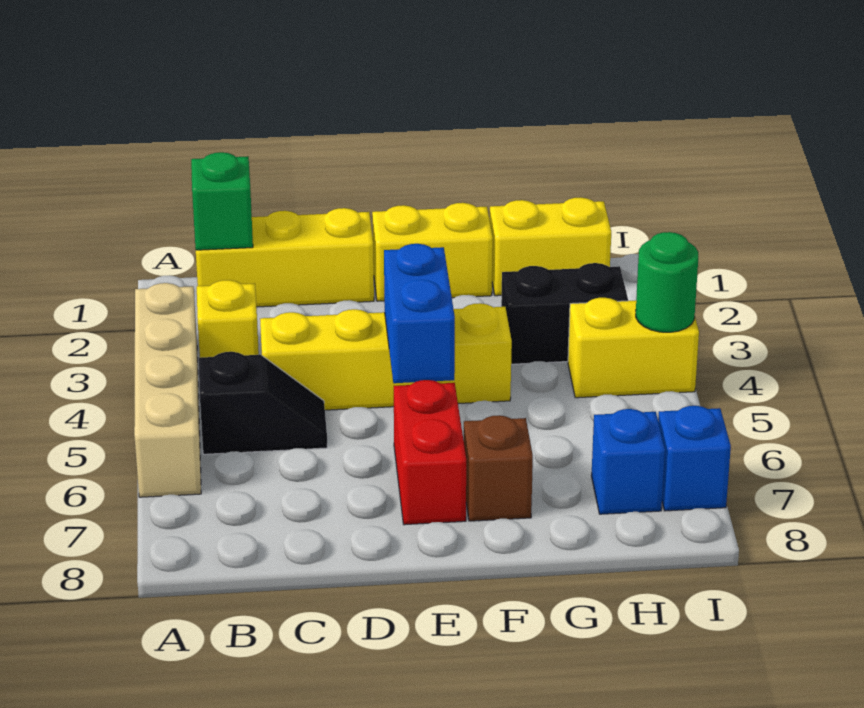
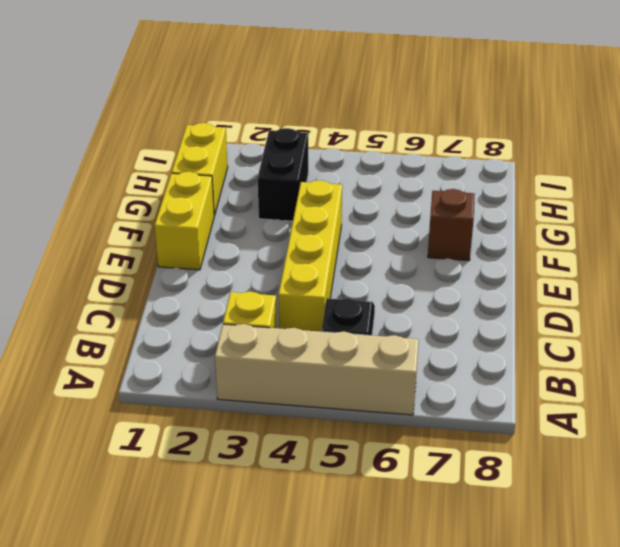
none -> yellow 1x3 brick [196,208,374,307]
none -> red 1x2 brick [394,380,466,525]
none -> yellow 1x2 brick [568,298,699,398]

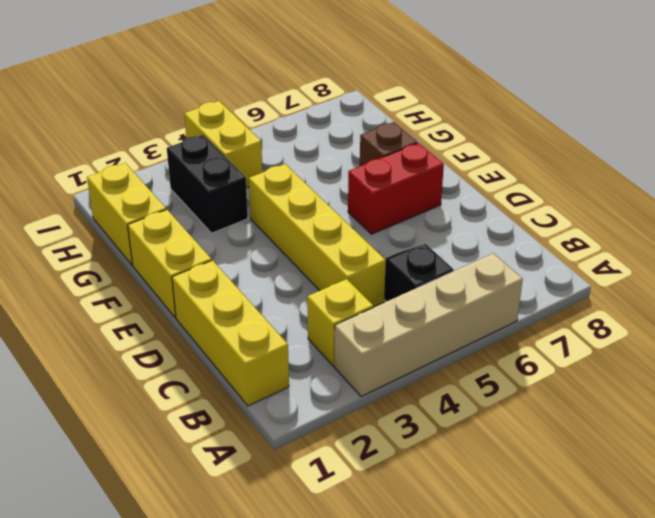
none -> blue 1x1 brick [591,409,665,514]
none -> blue 1x1 brick [658,406,731,511]
none -> green 1x1 brick [191,152,253,250]

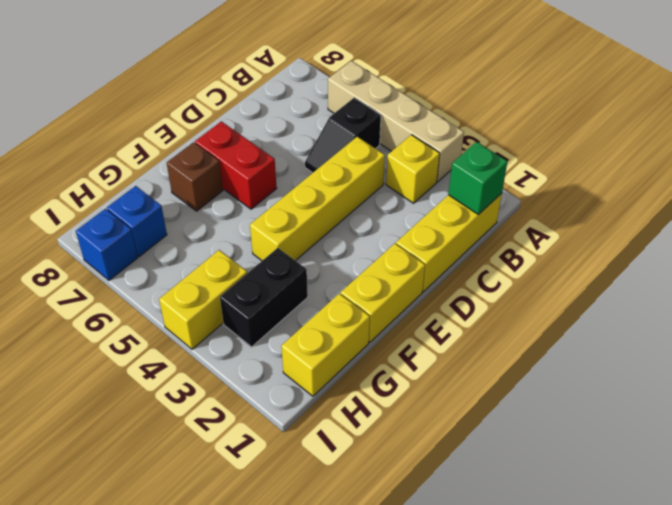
none -> blue 1x2 brick [384,244,455,383]
none -> green 1x1 round brick [636,232,698,332]

